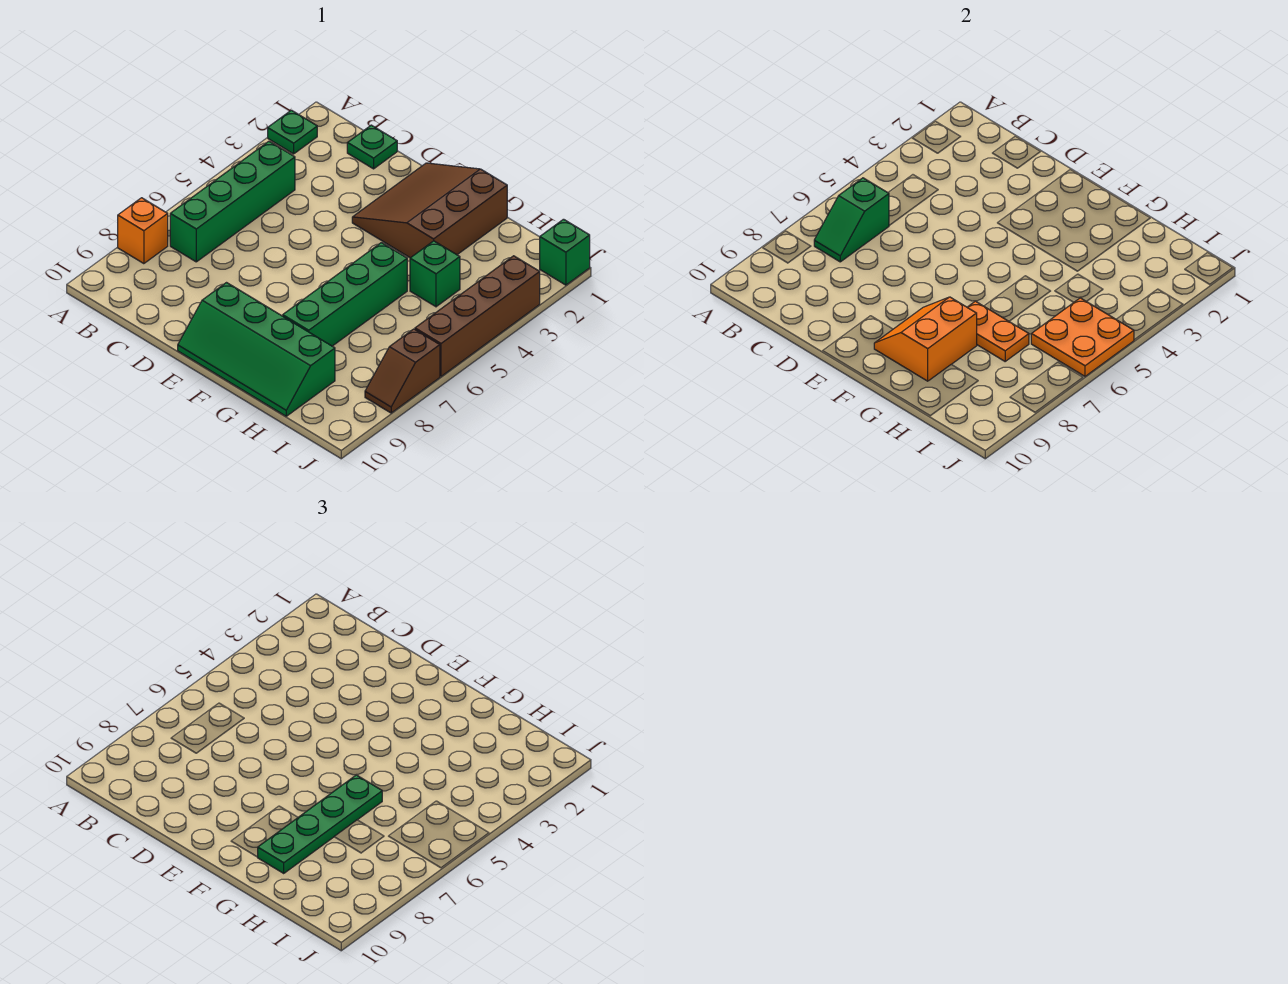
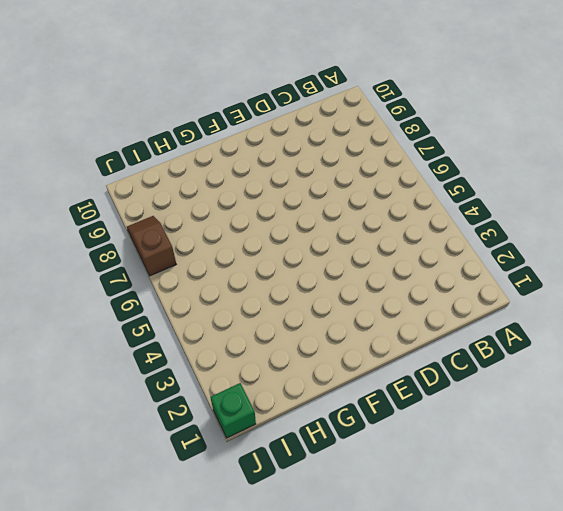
none -> green 1x1 plate [268,110,317,154]
none -> orange 1x1 brick [118,198,168,264]
none -> green 1x4 brick [170,141,295,262]

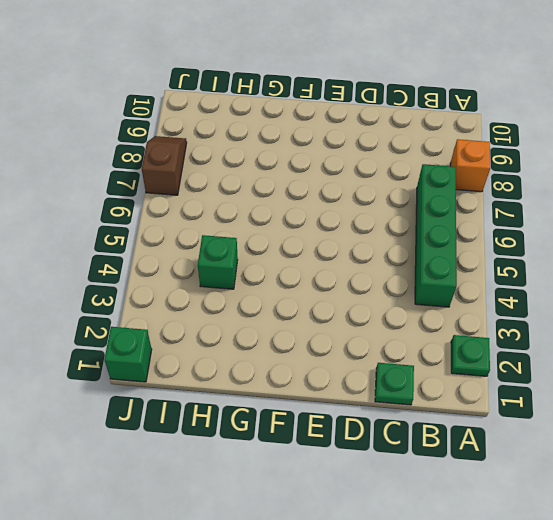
none -> brown 3x3 slope [352,163,507,258]
none -> green 2x4 slope [178,283,335,416]
none -> green 1x4 brick [283,243,407,346]

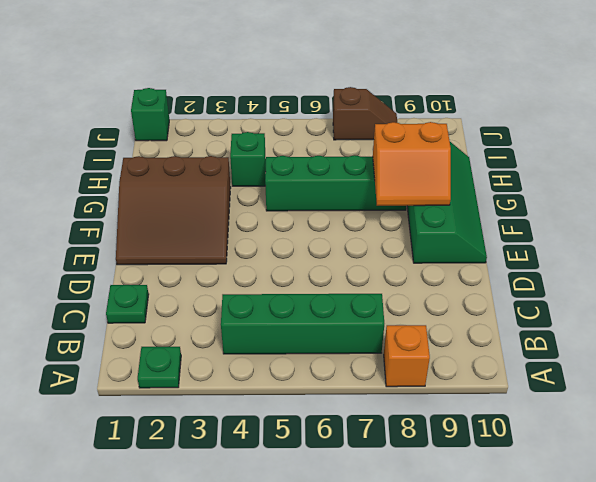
none -> brown 1x4 brick [415,256,540,376]
none -> green 1x2 slope [814,178,889,262]
none -> orange 1x2 plate [967,301,1029,361]

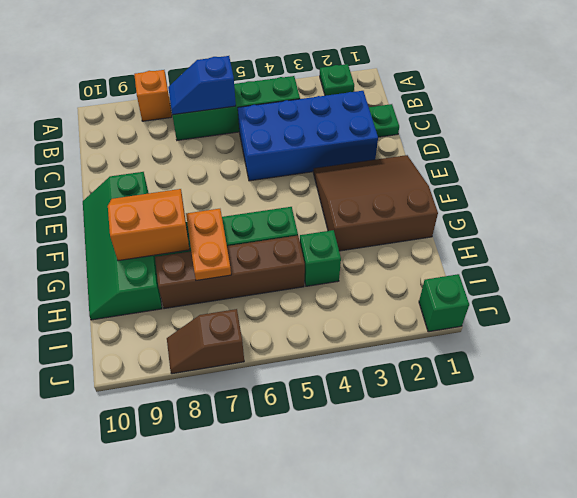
blue 1x2 slope [168,56,236,115] -> green 1x2 slope [814,178,889,262]
blue 2x4 brick [238,91,378,181] -> none
brown 1x4 brick [155,236,305,309] -> brown 1x4 brick moved to [415,256,540,376]
none -> orange 2x2 plate [1031,298,1134,376]
none -> green 1x4 plate [258,775,382,873]

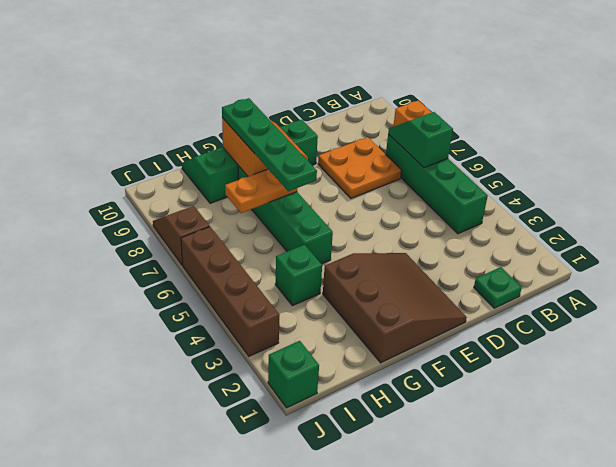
orange 2x2 plate [318,137,402,198] -> orange 2x2 plate moved to [1031,298,1134,376]
none -> green 1x1 plate [268,110,317,154]

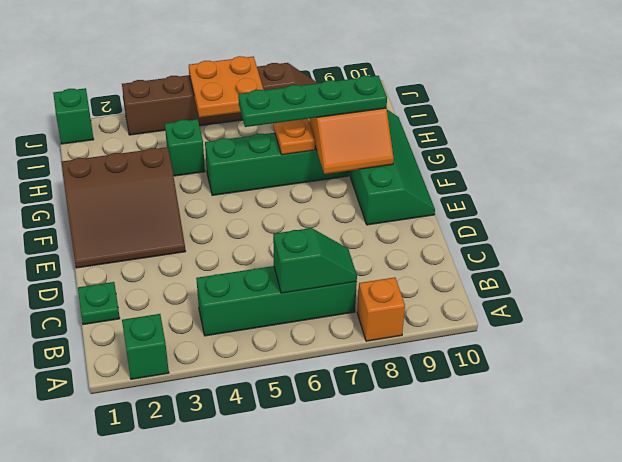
green 1x1 brick [122,314,169,379] -> green 1x1 plate [268,110,317,154]

